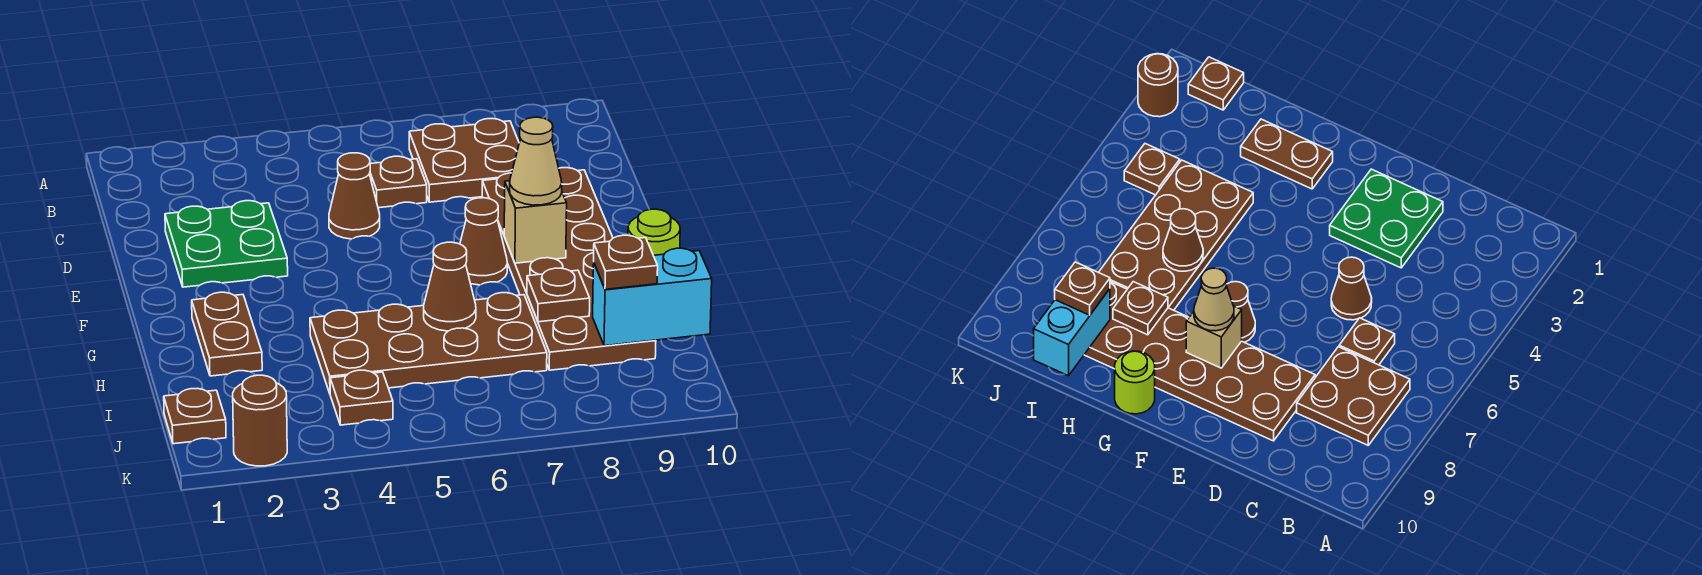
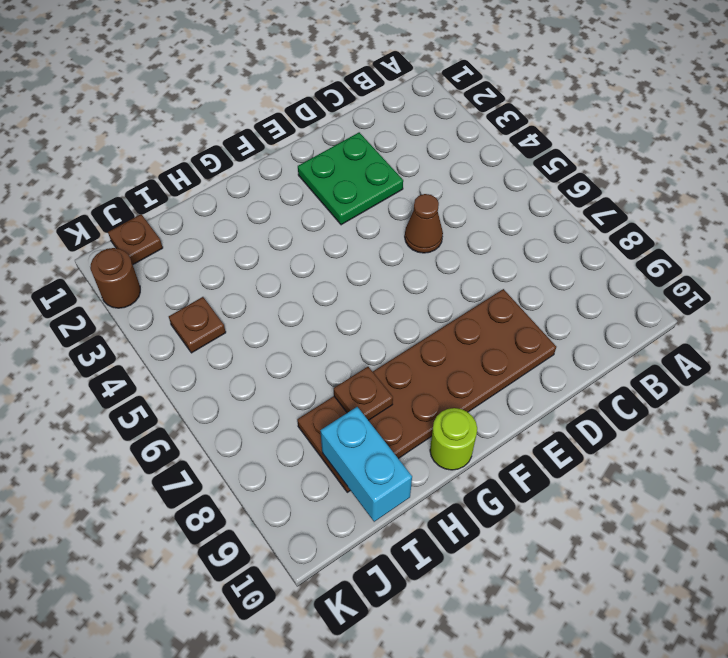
none -> brown 2x2 plate [409,118,519,202]
none -> brown 1x1 plate [370,156,427,208]
none -> brown 1x1 cone [460,198,507,285]

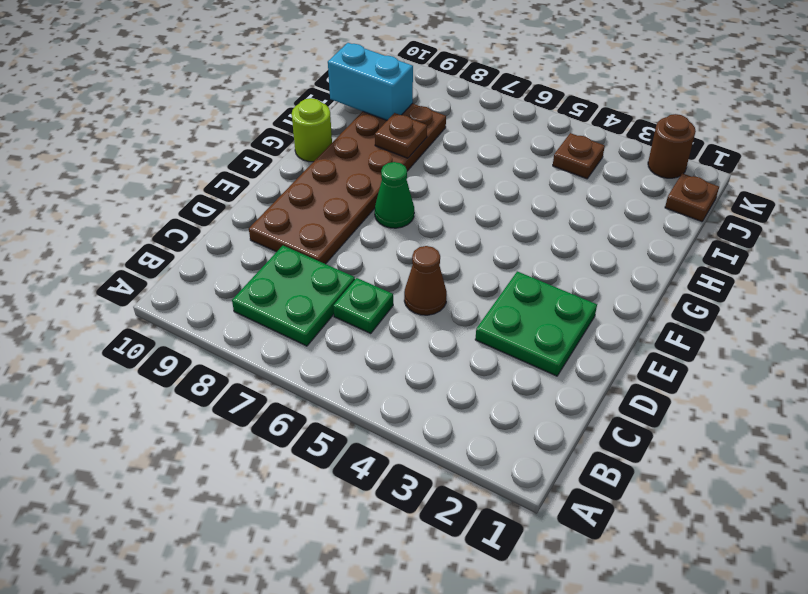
green 2x2 plate [232,246,355,346] -> brown 2x2 plate [409,118,519,202]
green 1x1 plate [333,278,393,333] -> brown 1x1 plate [370,156,427,208]
green 1x1 cone [375,162,414,228] -> brown 1x1 cone [460,198,507,285]
none -> brown 1x2 plate [192,292,262,376]
none -> brown 2x4 plate [310,293,547,393]
none -> tan 1x1 brick [504,181,567,263]

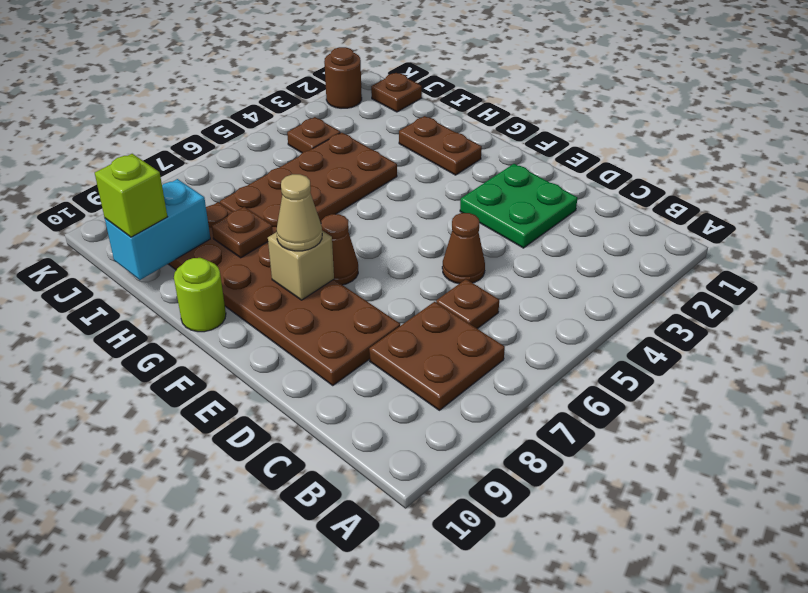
lime 1x1 brick [95,154,167,237] -> none
none -> brown 1x1 cone [424,242,476,331]
none -> brown 1x1 plate [594,235,658,289]

